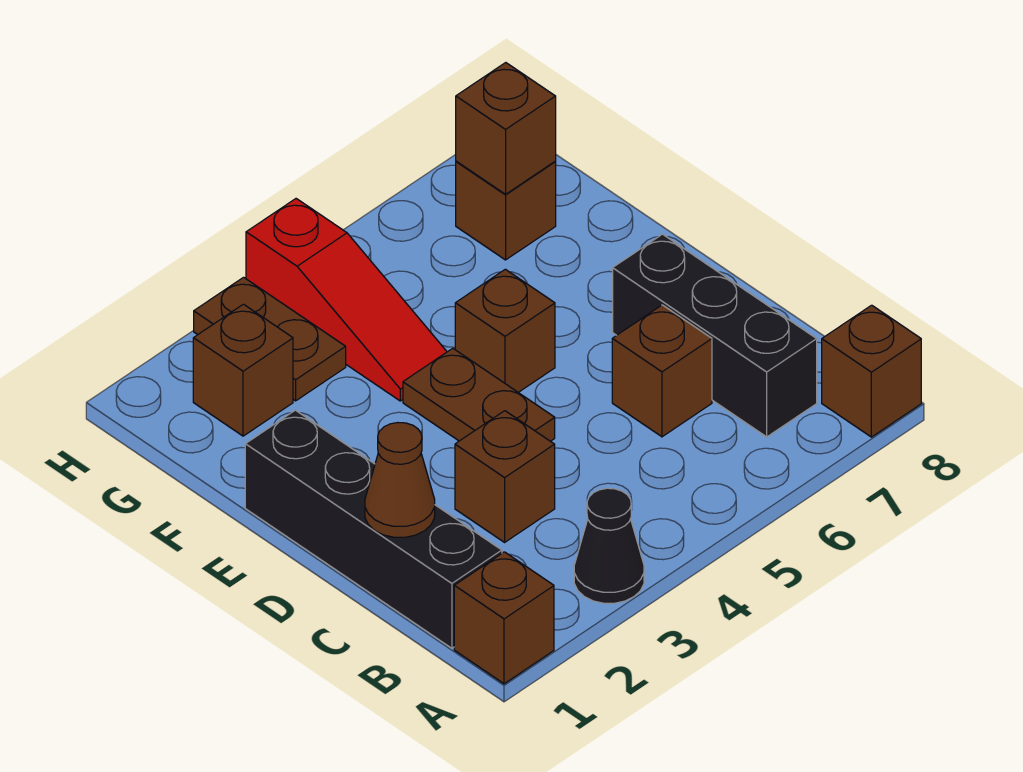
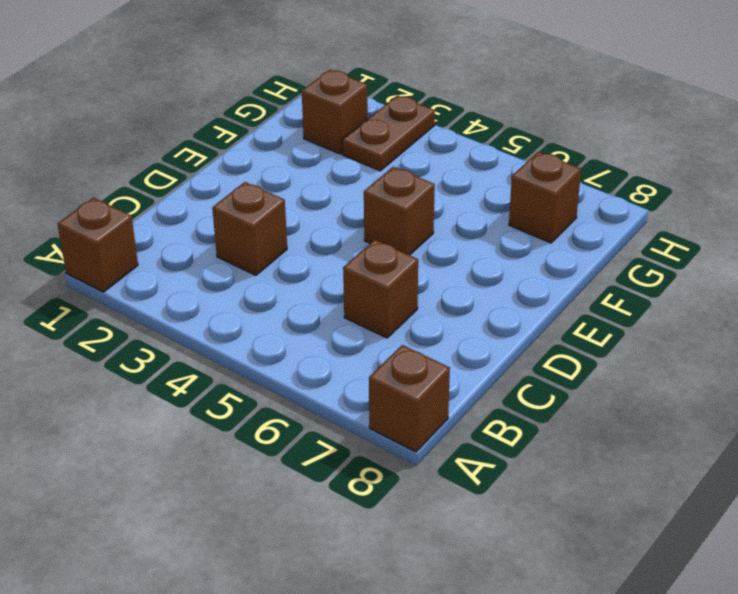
none -> black 1x1 cone [574,488,644,603]
none -> black 1x4 brick [245,410,502,648]
none -> black 1x3 brick [613,234,817,437]

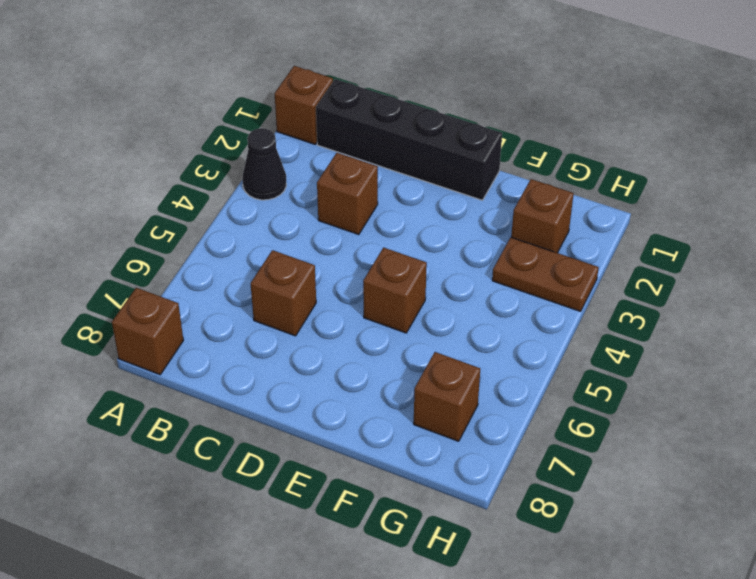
none -> black 1x3 brick [613,234,817,437]
none -> brown 1x2 plate [403,348,555,441]
none -> red 1x3 slope [246,199,447,401]

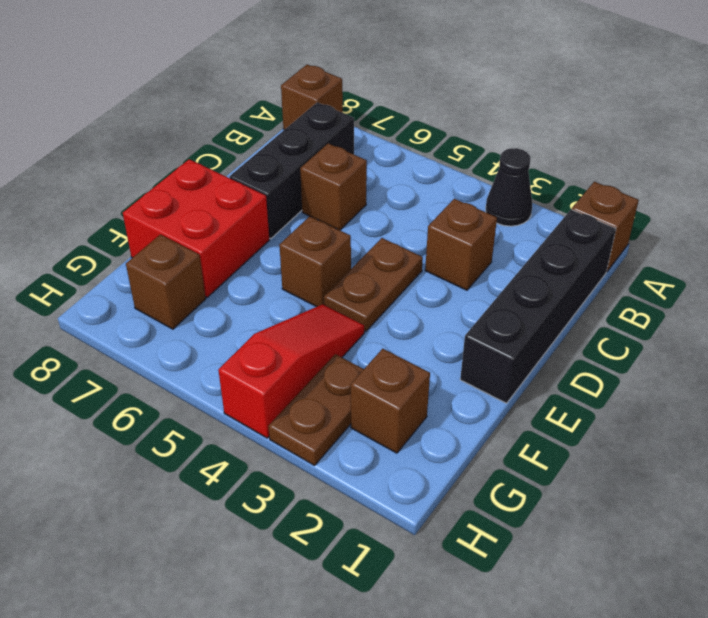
red 2x2 brick [123,159,269,297] -> none
none -> brown 1x1 cone [365,423,435,537]
none -> brown 1x1 brick [456,63,556,194]

